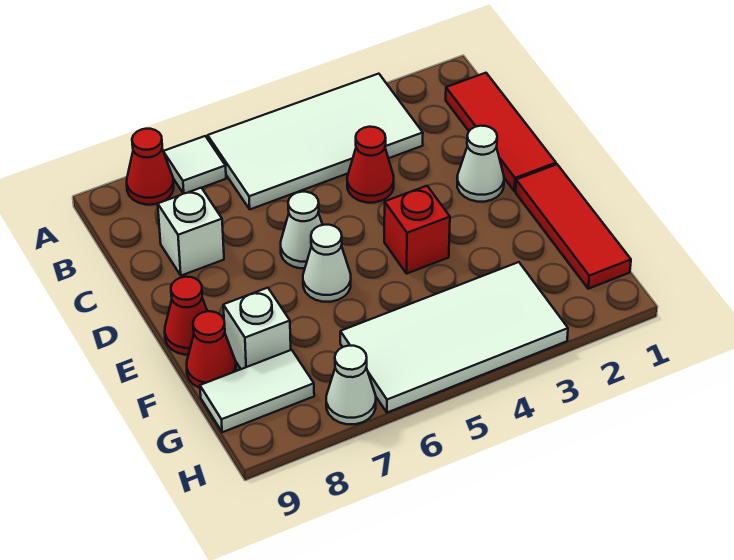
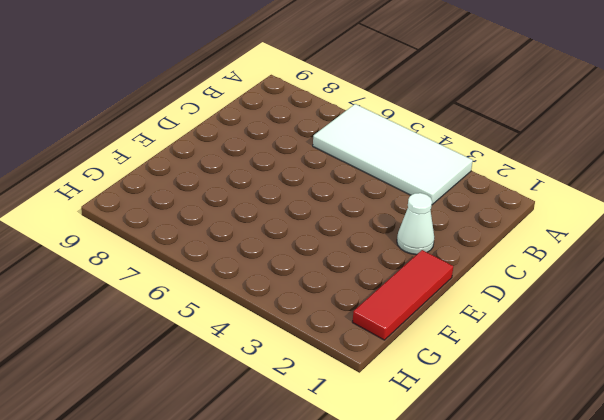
none -> white 1x1 tile [163,136,226,194]
none -> red 1x1 cone [127,129,174,205]
none -> red 1x3 tile [446,73,556,191]

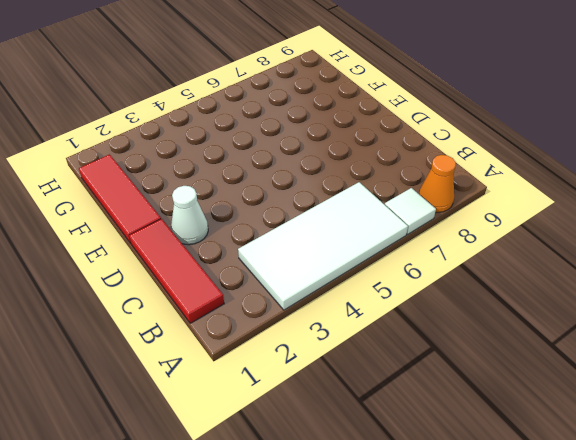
orange 1x1 cone [419,155,456,212] -> red 1x1 cone [127,129,174,205]
none -> red 1x1 cone [347,127,394,203]
none -> white 1x1 brick [158,188,224,276]
none -> white 1x1 cone [281,192,322,268]

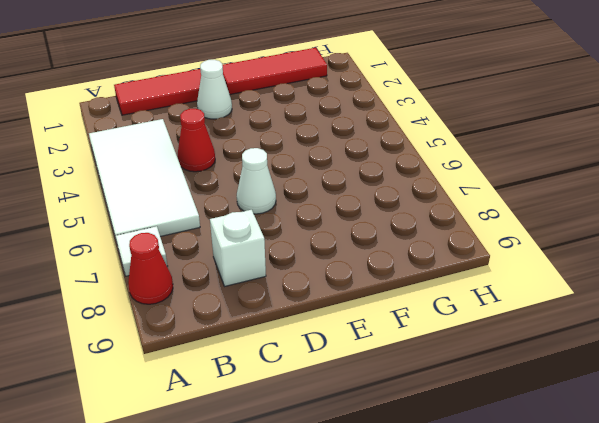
none -> red 1x1 brick [384,186,450,273]
none -> white 1x1 cone [303,225,351,302]
none -> red 1x1 cone [165,277,207,355]

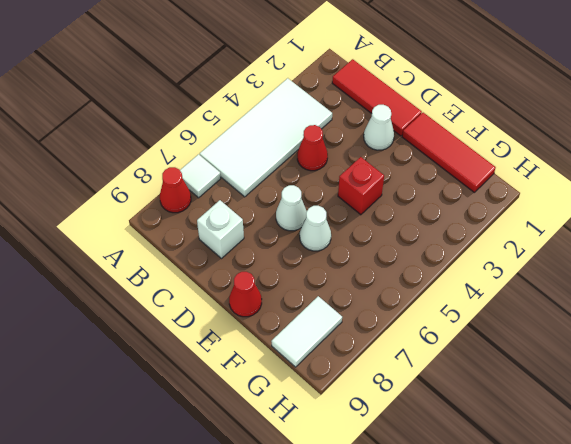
none -> white 1x1 brick [223,288,291,369]
none -> red 1x1 cone [187,311,236,388]
none -> white 2x4 tile [340,262,568,413]

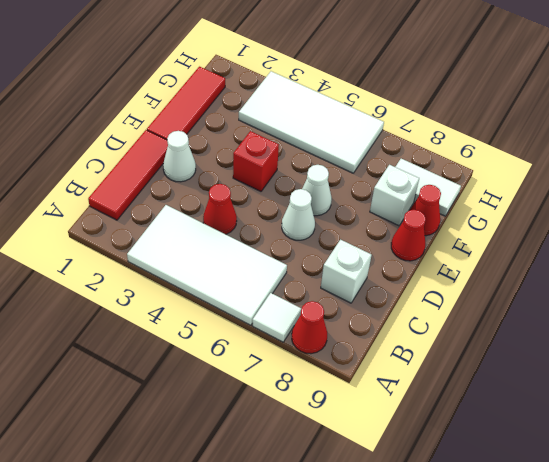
none -> white 1x1 cone [326,346,376,424]

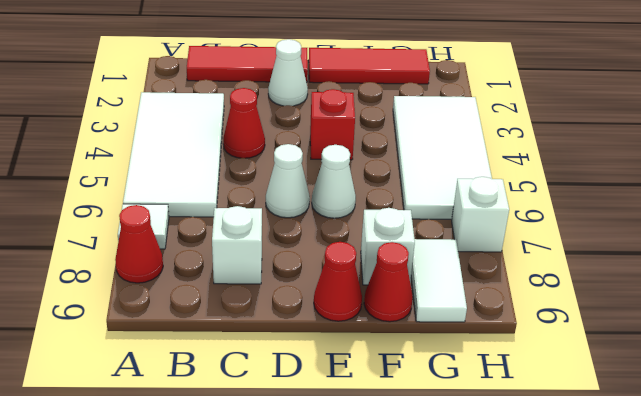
white 1x1 brick [452,177,509,252] -> white 1x1 cone [326,346,376,424]

